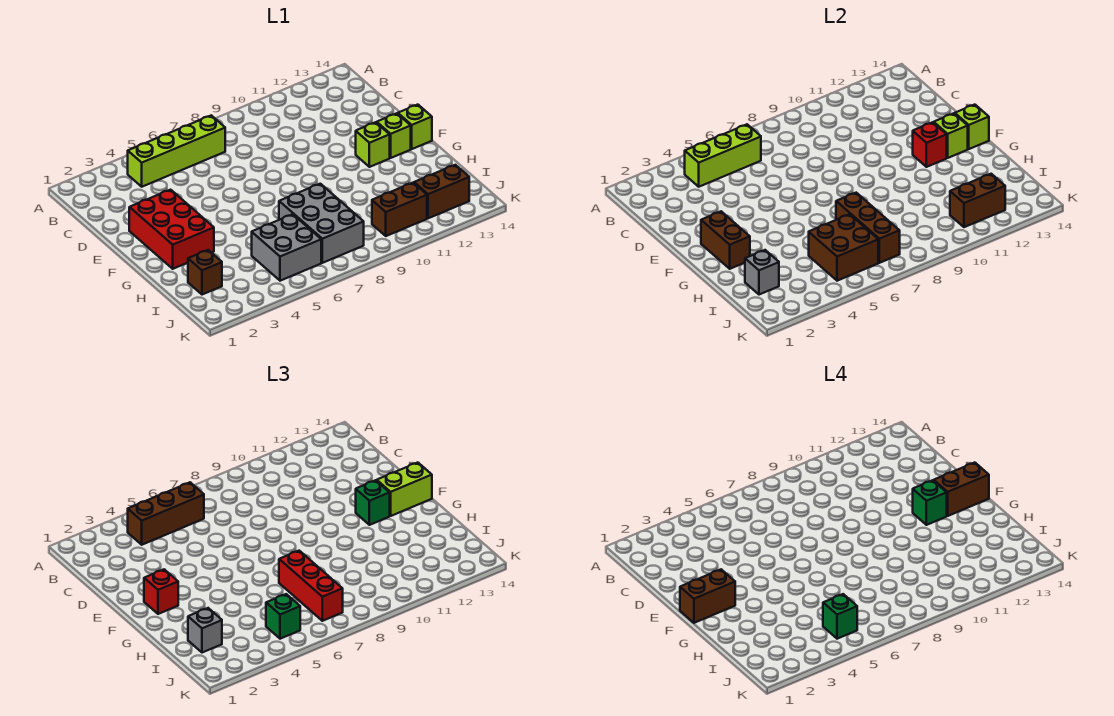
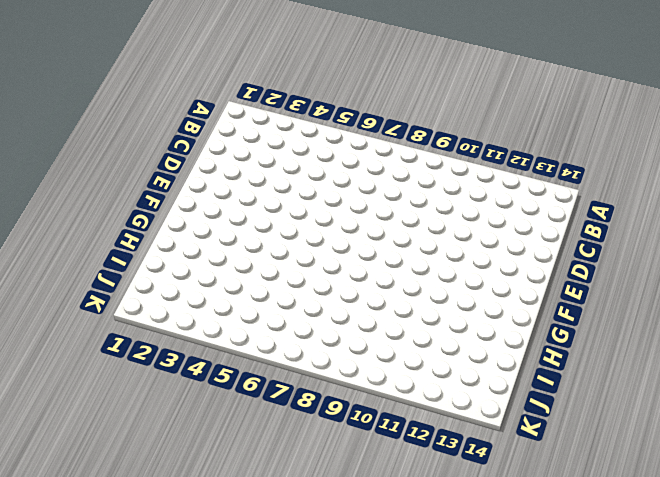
none -> lime 1x4 brick [128,115,225,187]
none -> red 2x3 brick [129,190,214,269]
none -> lime 1x1 brick [356,122,390,167]
none -> lime 1x1 brick [377,113,411,158]

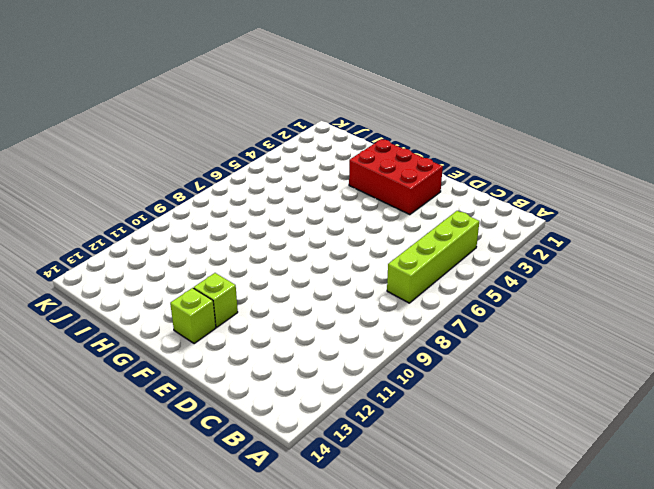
none -> lime 1x1 brick [398,105,432,149]
none -> grey 2x3 brick [279,184,364,263]
none -> brown 1x1 brick [188,250,222,295]
none -> grey 2x2 brick [252,214,321,281]

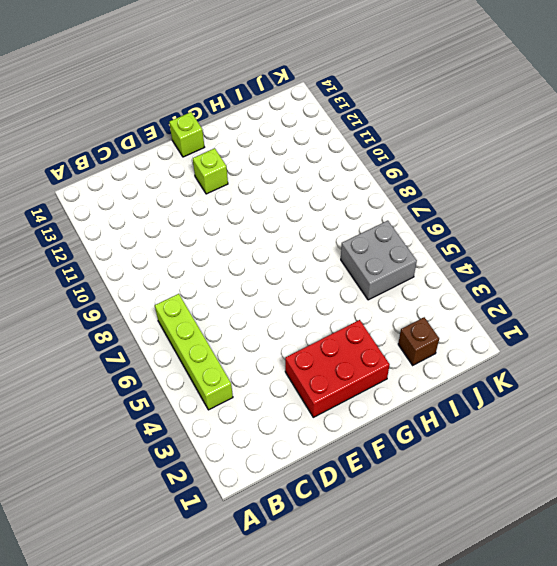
none -> lime 1x1 brick [377,113,411,158]
none -> grey 2x3 brick [279,184,364,263]
none -> brown 1x2 brick [372,183,427,236]
none -> brown 1x2 brick [414,165,469,218]

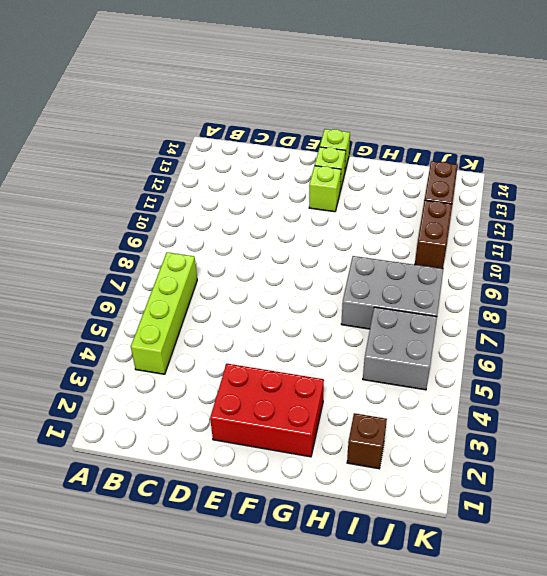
none -> lime 1x3 brick [685,124,761,187]
none -> brown 1x2 brick [701,211,750,269]
none -> red 1x1 brick [913,122,947,167]
none -> lime 1x1 brick [934,113,968,158]

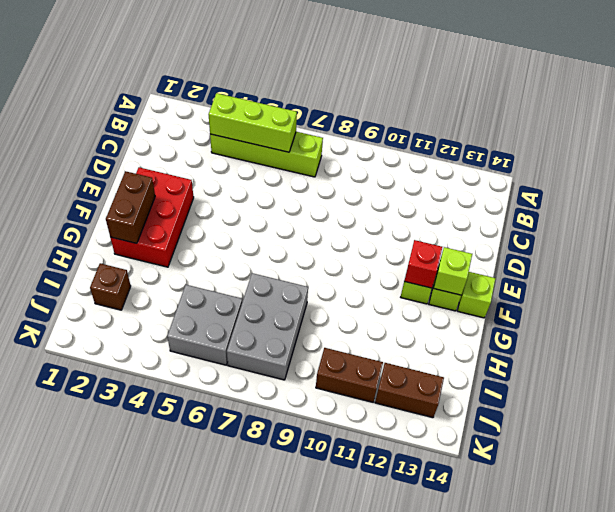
none -> lime 1x1 brick [955,105,989,149]
none -> brown 1x3 brick [836,193,900,263]
none -> grey 1x1 brick [745,250,779,295]
none -> brown 2x2 brick [809,214,878,281]

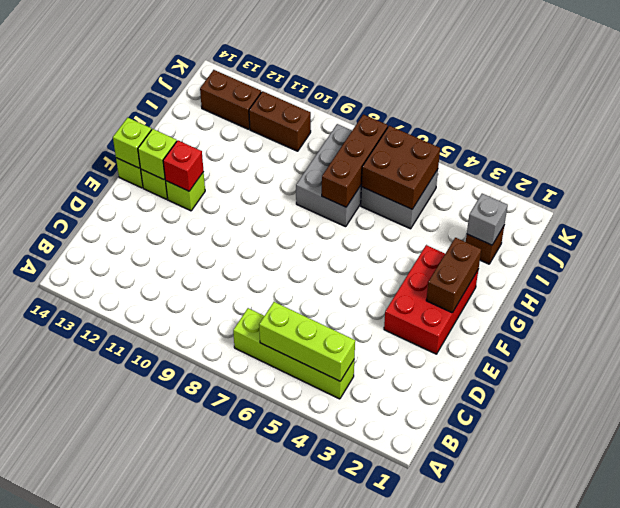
none -> brown 1x2 brick [950,174,1005,227]
none -> brown 1x3 brick [128,482,204,545]
none -> red 1x1 brick [144,569,178,614]
none -> green 1x1 brick [356,480,390,525]

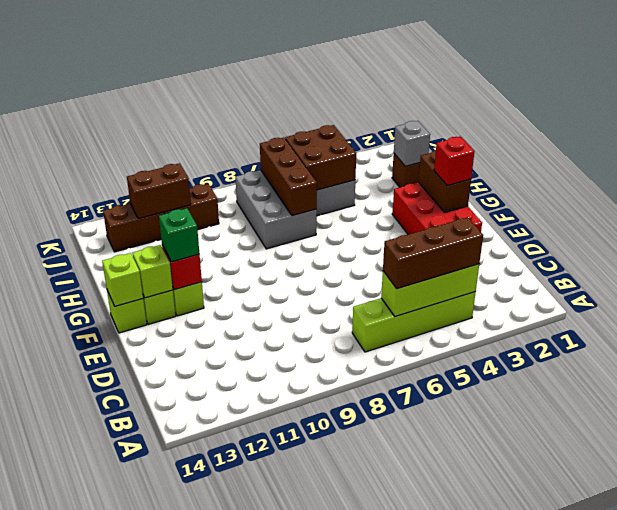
none -> lime 1x2 brick [377,463,432,516]
none -> red 1x3 brick [279,551,343,621]
none -> grey 1x1 brick [188,608,222,653]
none -> green 1x1 brick [266,594,300,639]

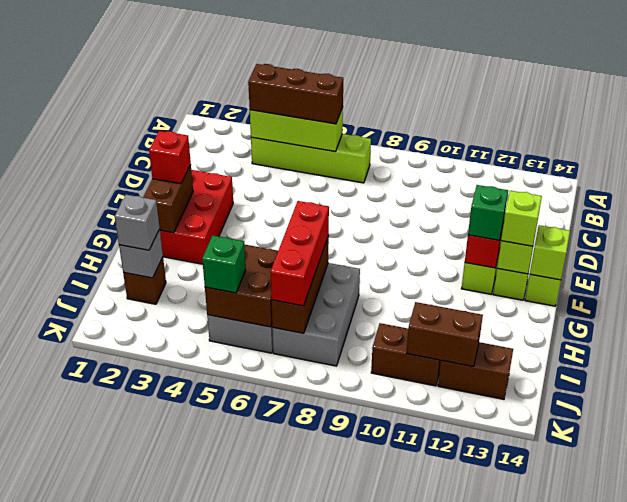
lime 1x1 brick [501,191,542,246] -> lime 1x2 brick [377,463,432,516]
none -> brown 1x2 brick [680,569,735,623]
none -> green 1x1 brick [913,480,947,525]
none -> brown 1x2 brick [934,463,989,516]
none -> green 1x1 brick [823,594,857,639]

